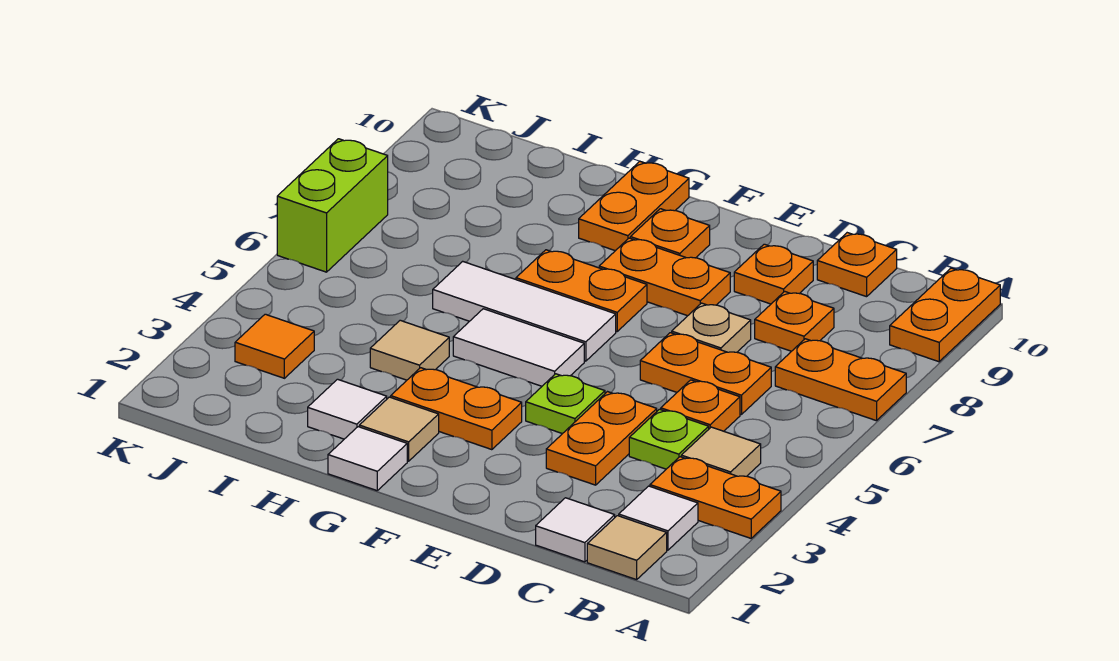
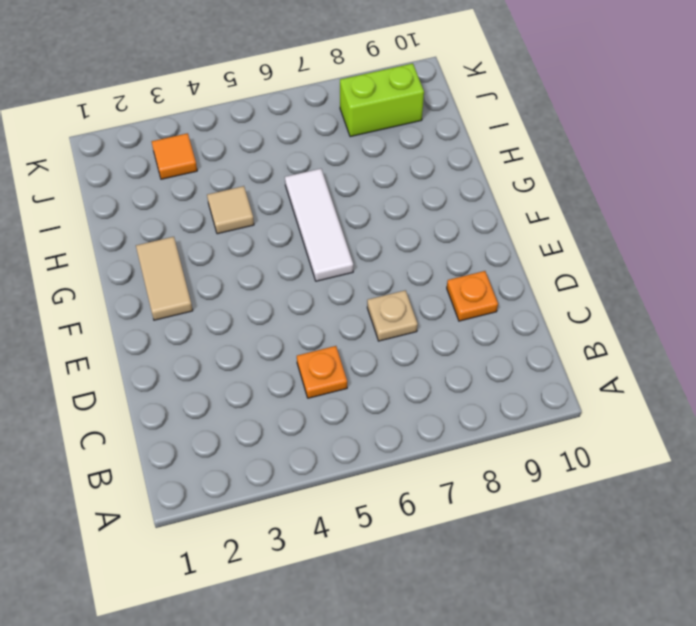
tan 1x2 tile [136,237,193,320] -> tan 1x1 tile [359,397,439,461]
lime 1x2 brick [340,63,424,137] -> lime 1x2 brick moved to [277,139,388,272]
none -> orange 1x2 plate [650,457,781,538]
none -> orange 1x2 plate [775,339,906,421]
none -> orange 1x2 plate [890,268,1000,362]

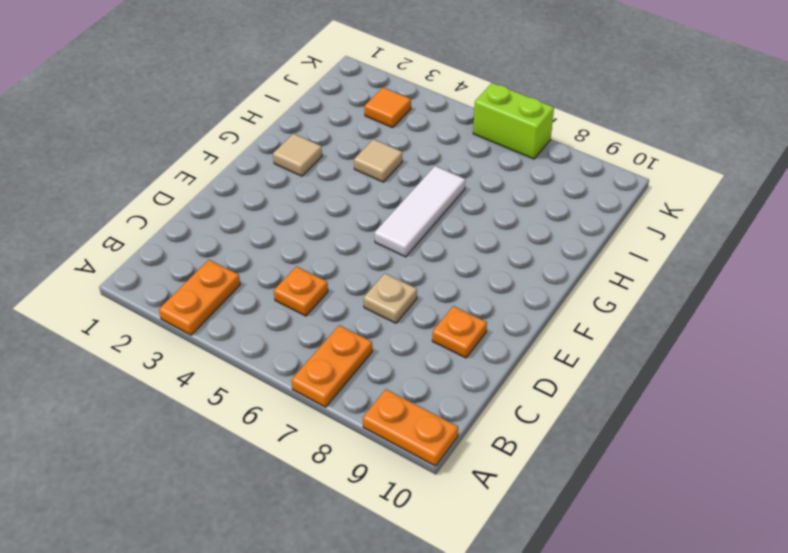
none -> tan 1x1 tile [587,516,667,580]
none -> white 1x1 tile [619,486,698,550]
none -> tan 1x1 tile [681,427,761,476]

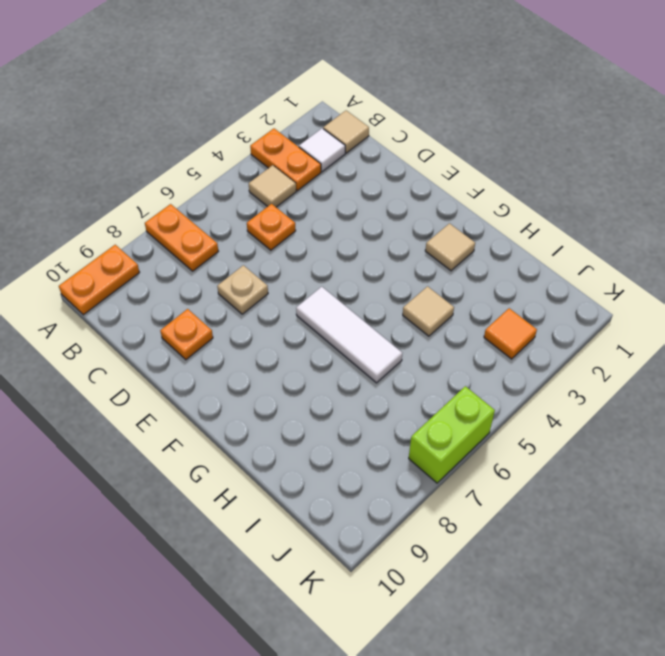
none -> white 1x1 tile [536,498,615,562]
none -> lime 1x1 plate [629,409,709,469]
none -> orange 1x2 plate [640,333,771,415]

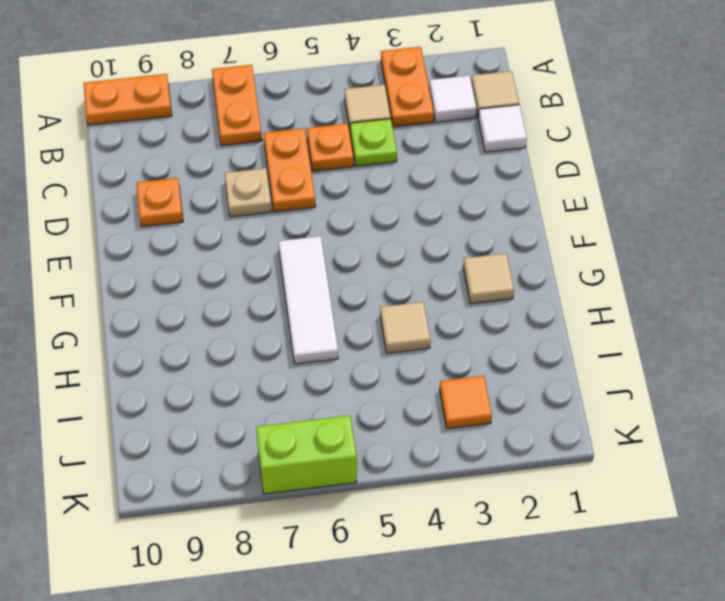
none -> orange 1x1 plate [755,291,834,351]
none -> orange 1x1 plate [817,233,897,297]
none -> orange 1x2 plate [546,392,657,485]

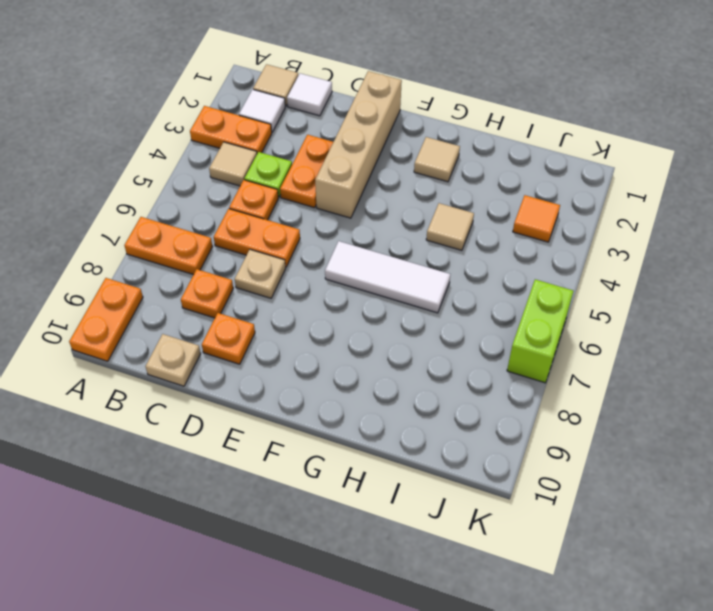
tan 1x1 plate [145,334,201,386] -> orange 1x1 plate [817,233,897,297]
tan 1x4 brick [315,71,402,218] -> lime 1x1 plate [526,374,605,434]
none -> orange 1x2 plate [599,238,730,316]
none -> orange 1x2 plate [391,368,522,450]
none -> white 1x2 tile [453,309,584,386]

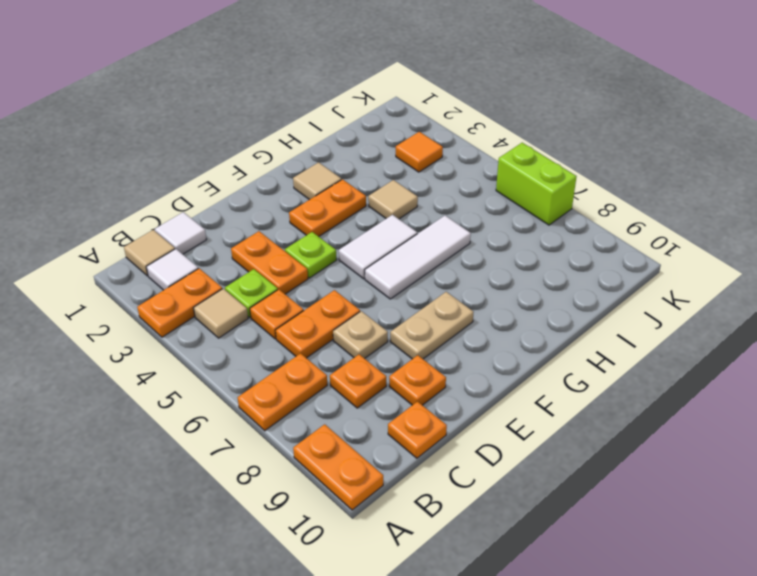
tan 1x2 plate [390,292,473,359] -> orange 1x2 plate [599,238,730,316]
none -> orange 1x2 plate [516,250,647,332]
none -> orange 1x1 plate [630,209,710,258]
none -> white 1x1 tile [328,427,407,491]

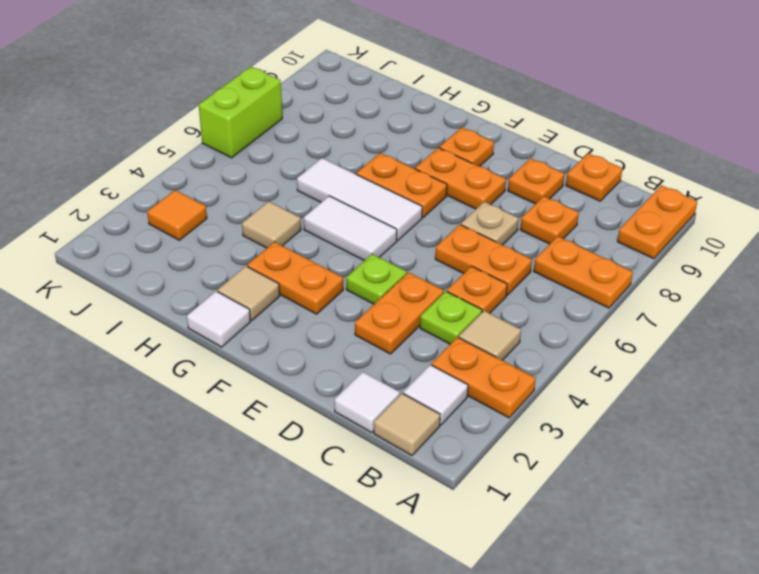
none -> orange 1x2 plate [579,161,689,251]
none -> white 1x1 tile [308,379,387,439]

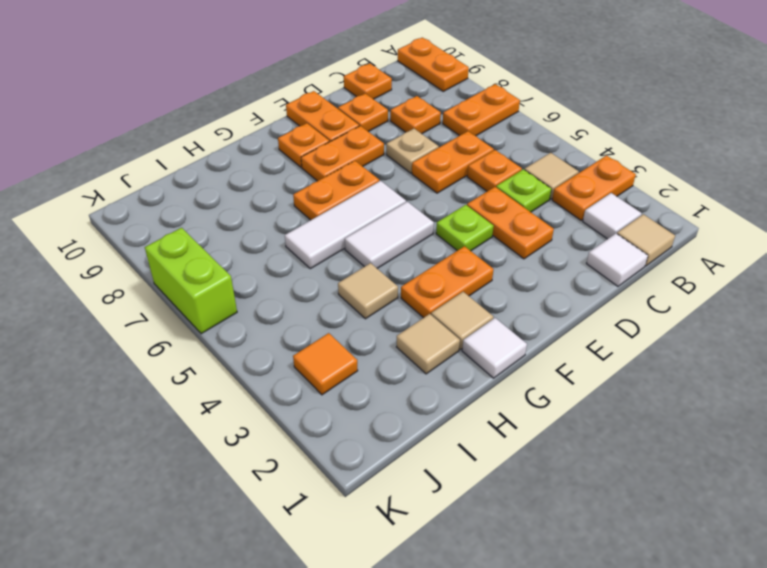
orange 1x2 plate [286,91,359,142] -> orange 1x2 plate moved to [579,161,689,251]
tan 1x1 tile [397,314,460,374] -> white 1x1 tile [308,379,387,439]

